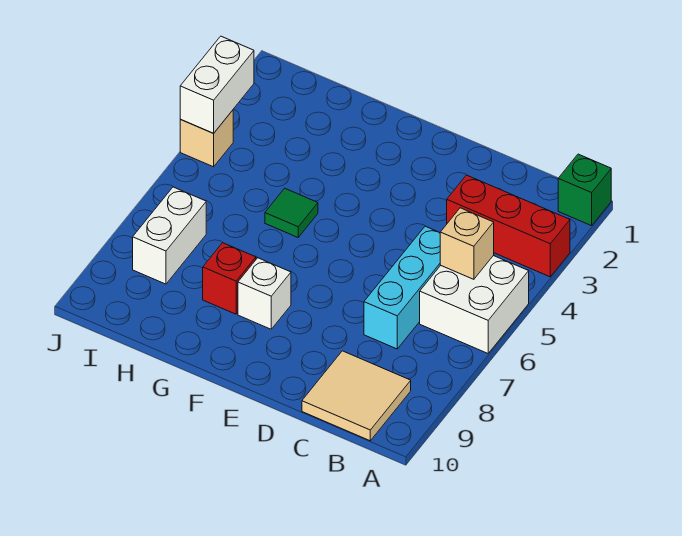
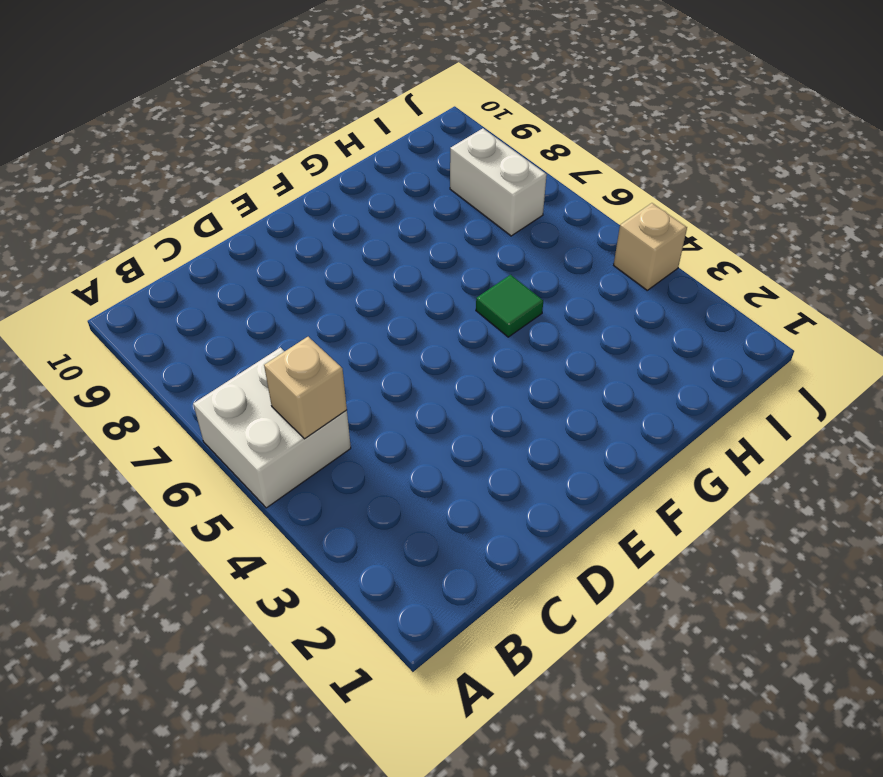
none -> green 1x1 brick [558,154,611,226]
none -> red 1x3 brick [447,175,570,277]
none -> tan 2x2 tile [302,351,411,441]

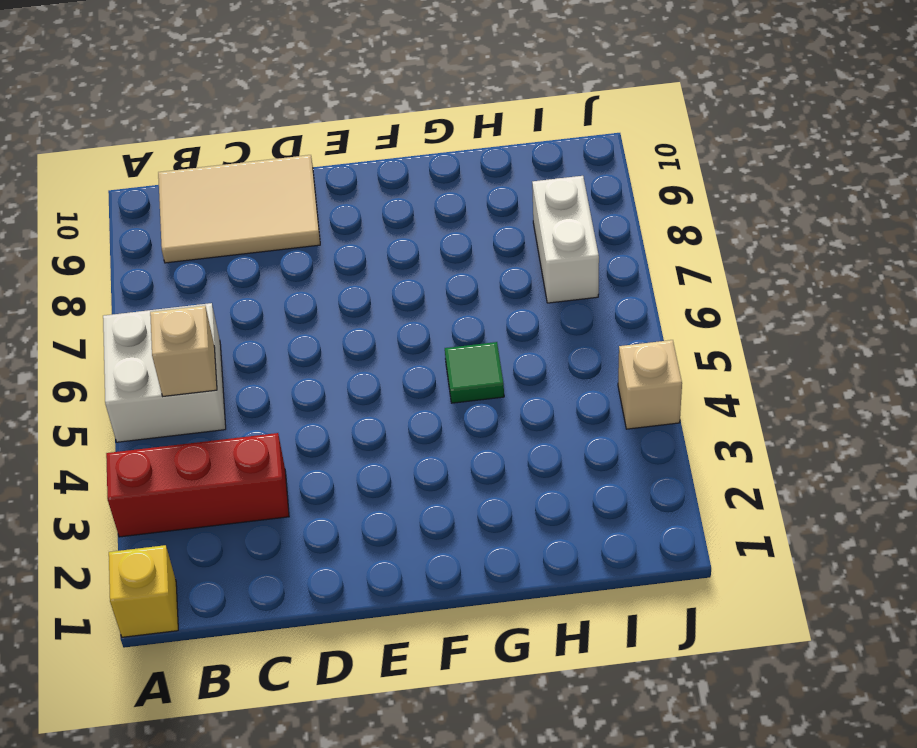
yellow 1x1 brick [109,545,178,637] -> green 1x1 brick [558,154,611,226]
tan 2x3 tile [158,155,320,263] -> tan 2x2 tile [302,351,411,441]
none -> cyan 1x3 brick [364,226,440,349]
none -> white 1x1 brick [238,258,291,329]
none -> red 1x1 brick [203,243,256,314]

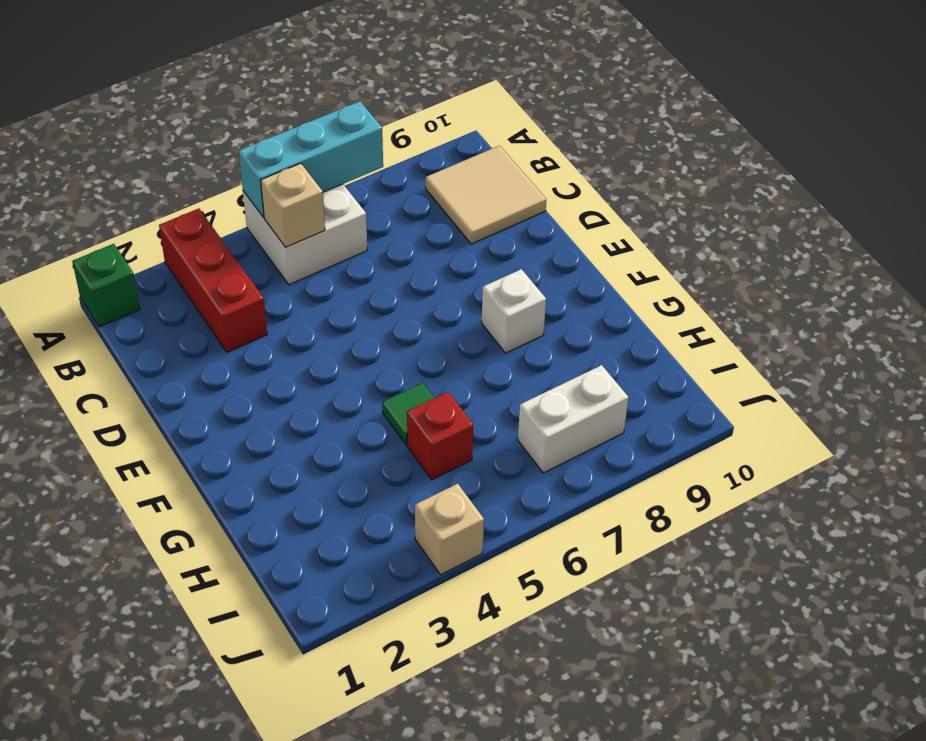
cyan 1x3 brick [239,101,383,217] -> cyan 1x3 brick moved to [364,226,440,349]
red 1x1 brick [407,392,473,480] -> red 1x1 brick moved to [203,243,256,314]
none -> white 1x2 brick [180,36,254,133]

